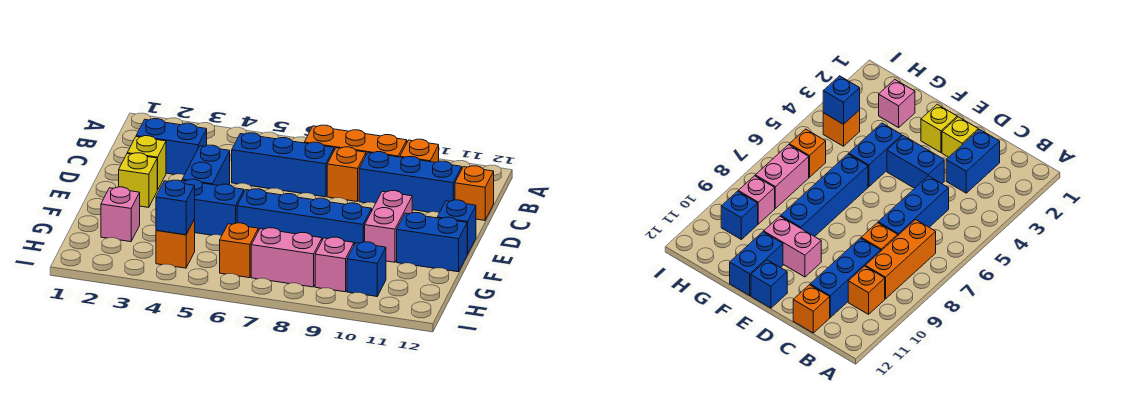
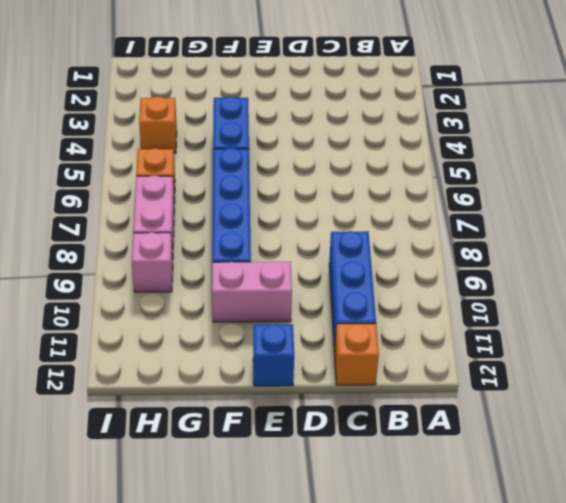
none -> orange 1x3 brick [304,125,407,157]
none -> orange 1x1 brick [400,139,439,163]
none -> blue 1x2 brick [136,119,207,175]

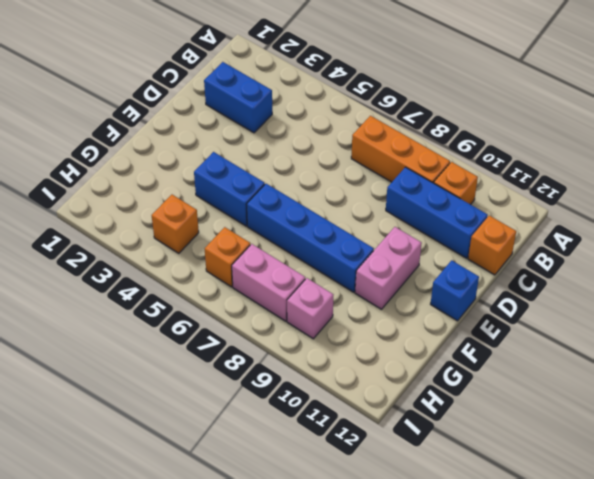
none -> blue 1x3 brick [232,133,334,197]
none -> orange 1x1 brick [327,147,366,202]
none -> yellow 1x1 brick [127,136,166,190]

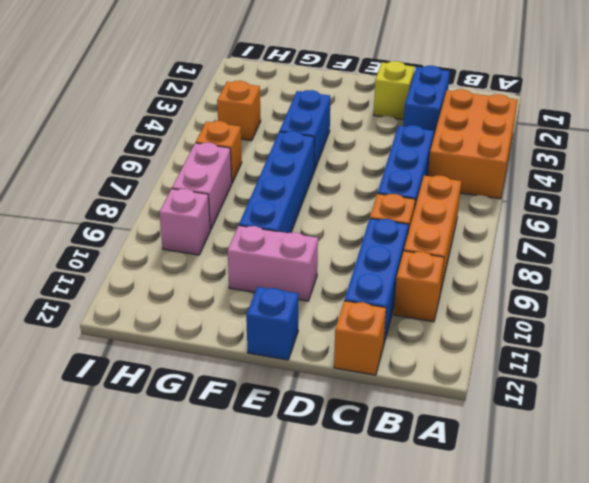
orange 2x3 brick [428,89,517,199] -> none
none -> blue 1x2 brick [182,145,230,185]
none -> yellow 1x1 brick [119,153,157,207]
none -> blue 1x2 brick [397,213,467,272]

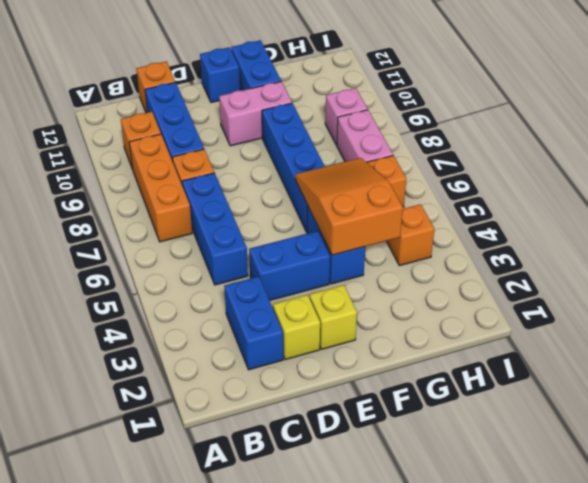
orange 2x3 slope [295,158,403,255] -> none
none -> pink 1x1 brick [101,187,140,242]
none -> blue 1x1 brick [347,242,386,296]
none -> blue 1x1 brick [156,180,195,235]

